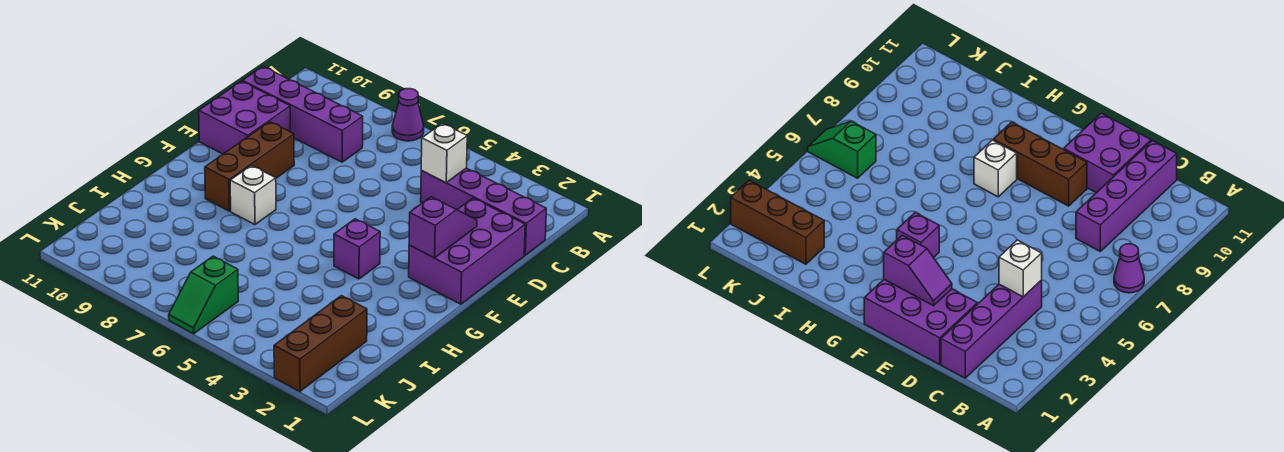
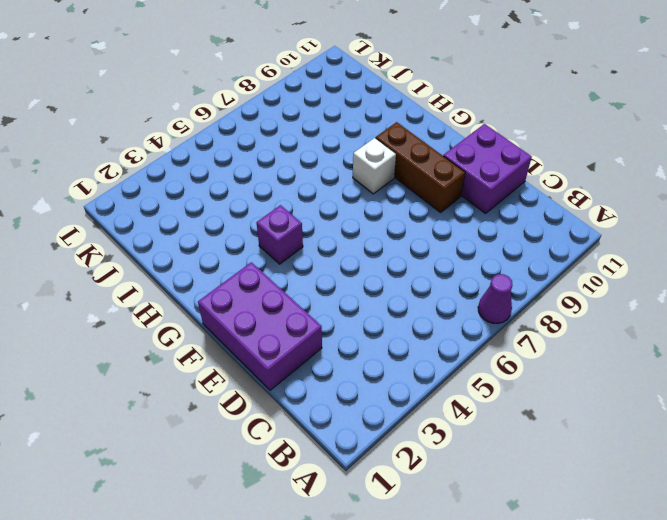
none -> purple 1x4 brick [421,168,546,255]
none -> purple 1x4 brick [242,67,363,162]
none -> brown 1x3 brick [274,296,367,391]

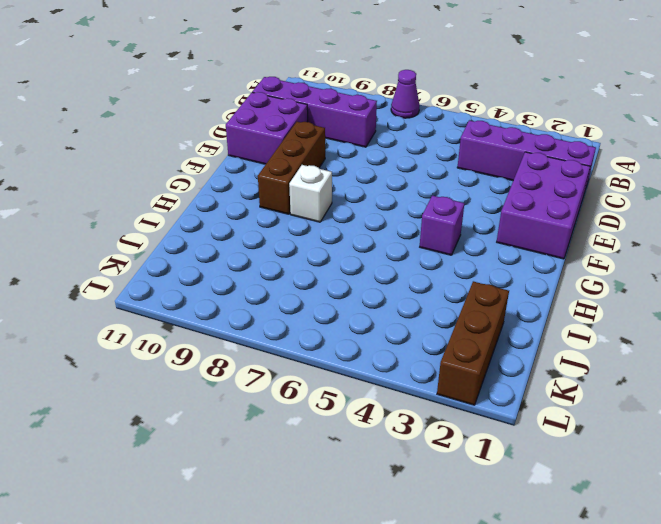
none -> green 1x2 slope [169,256,238,334]
none -> white 1x1 brick [421,123,467,183]
none -> purple 1x2 slope [409,197,477,258]

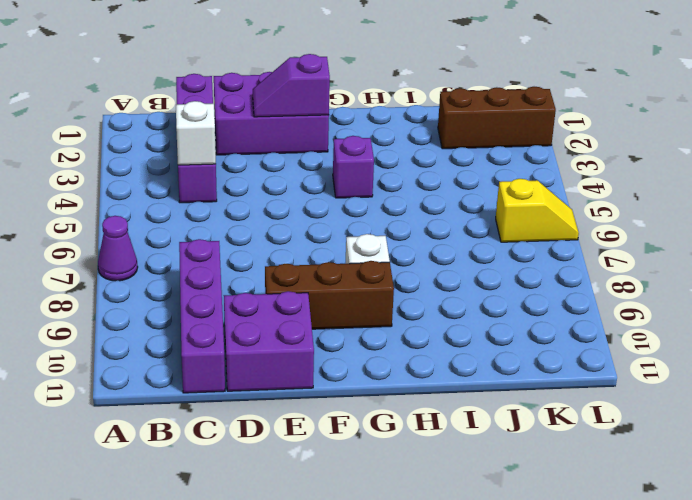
yellow 1x2 slope [496,179,579,242] -> green 1x2 slope [169,256,238,334]

